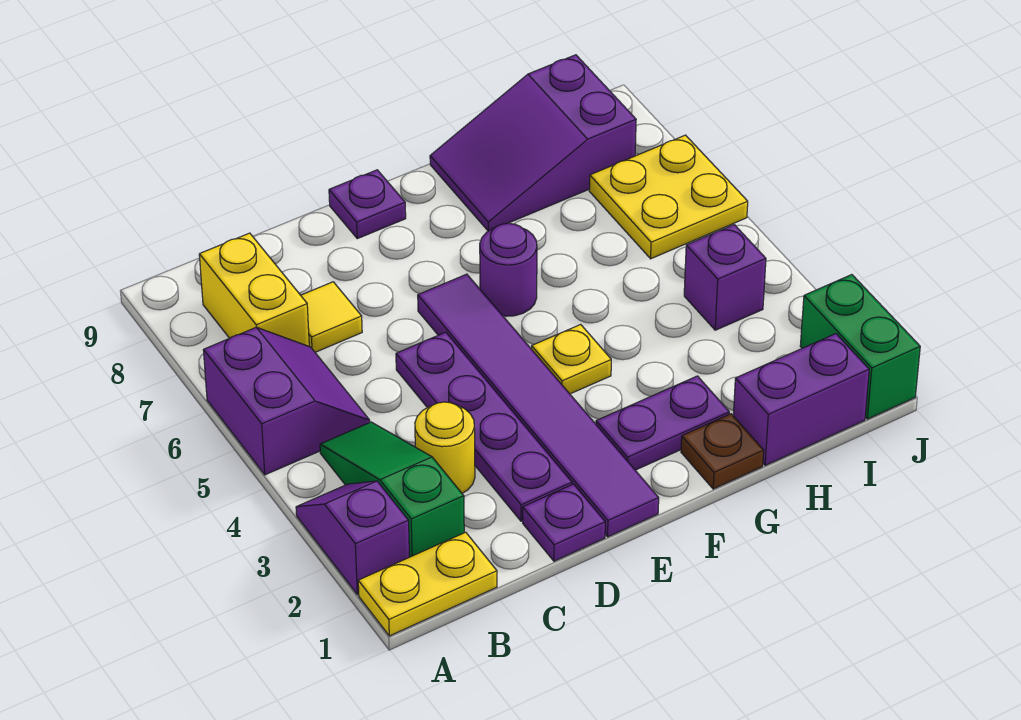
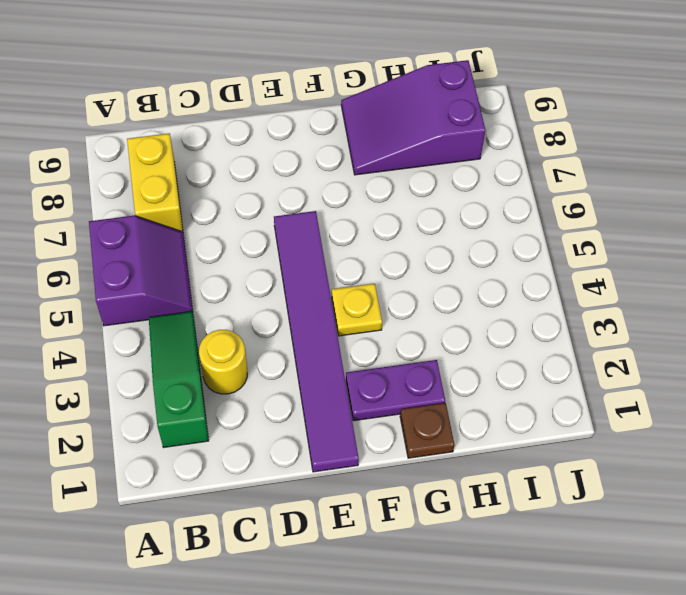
none -> yellow 1x2 plate [358,532,497,636]
none -> purple 1x2 slope [296,481,409,595]
none -> yellow 1x1 tile [301,282,362,352]

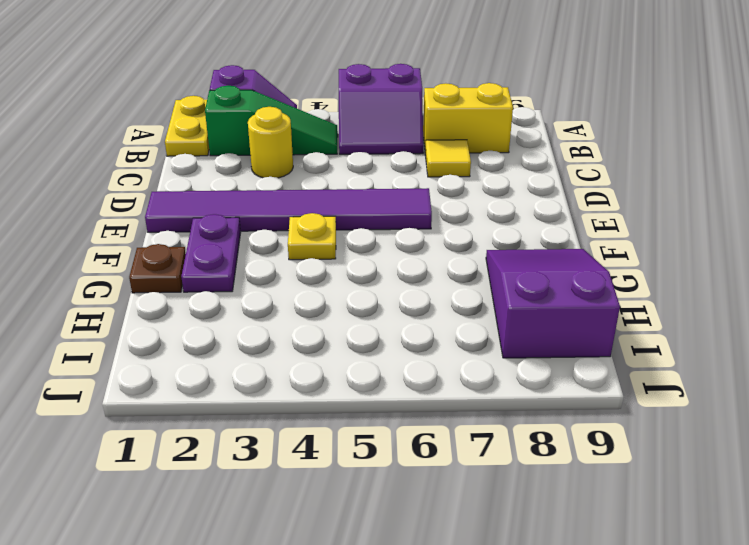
none -> purple 1x1 plate [523,484,605,561]
none -> purple 1x4 plate [396,332,572,521]
none -> purple 1x1 plate [329,170,406,239]

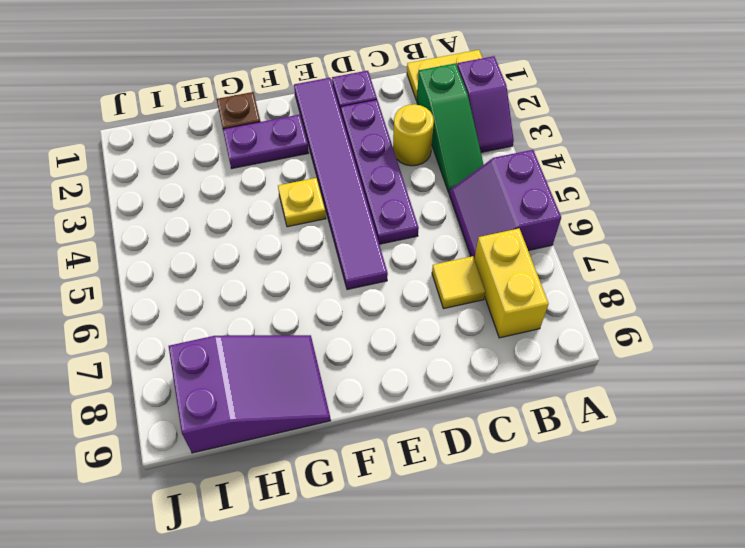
none -> purple 1x1 plate [329,170,406,239]
none -> purple 1x1 round brick [480,223,537,316]
none -> purple 1x2 brick [733,334,869,465]

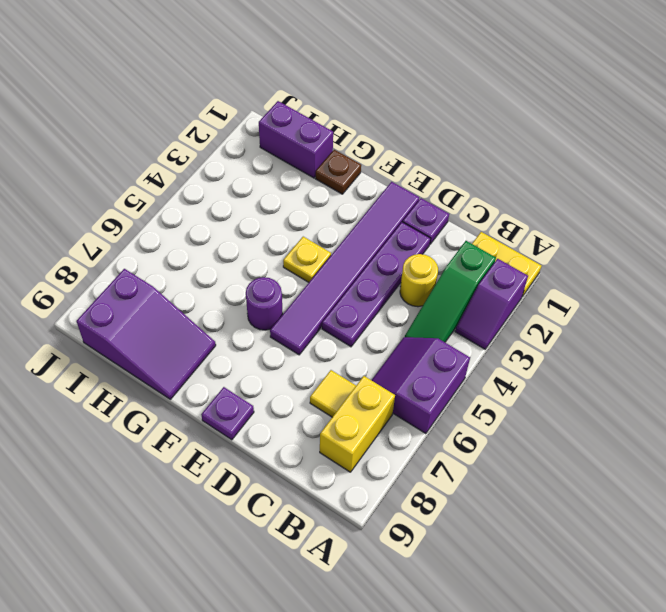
none -> purple 1x2 plate [596,376,729,470]
none -> purple 1x1 brick [684,225,766,330]
none -> yellow 2x2 plate [589,135,748,259]

